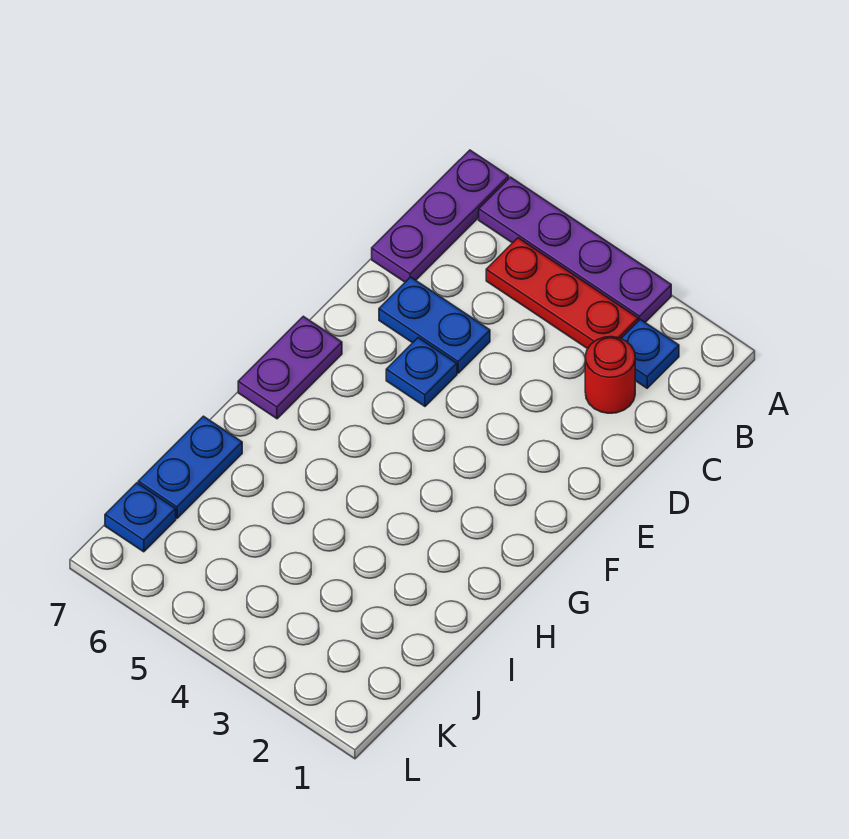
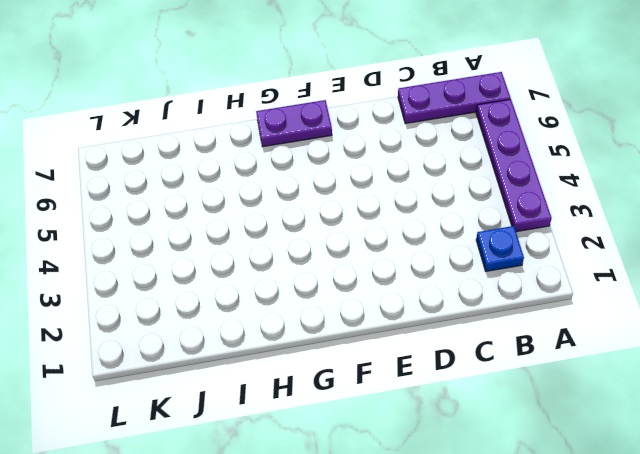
none -> red 1x3 plate [486,238,638,349]
none -> red 1x1 round brick [585,337,635,413]

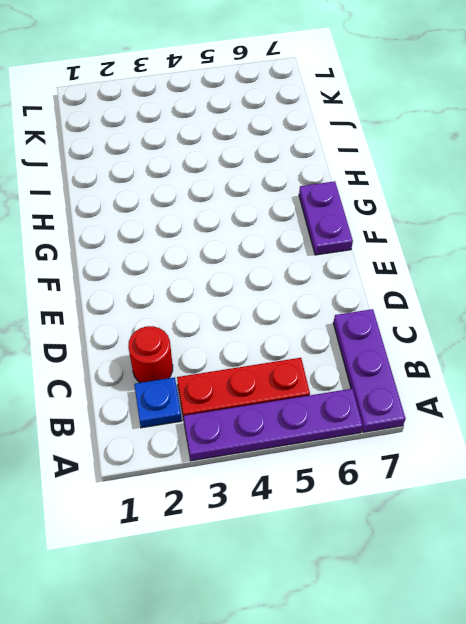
none -> blue 1x2 plate [379,277,490,373]
none -> blue 1x1 plate [386,338,457,406]

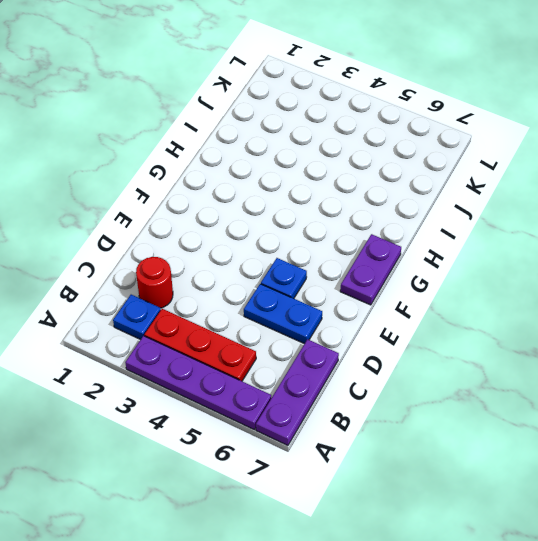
none -> blue 1x2 plate [138,416,242,518]
none -> blue 1x1 plate [105,483,176,552]

